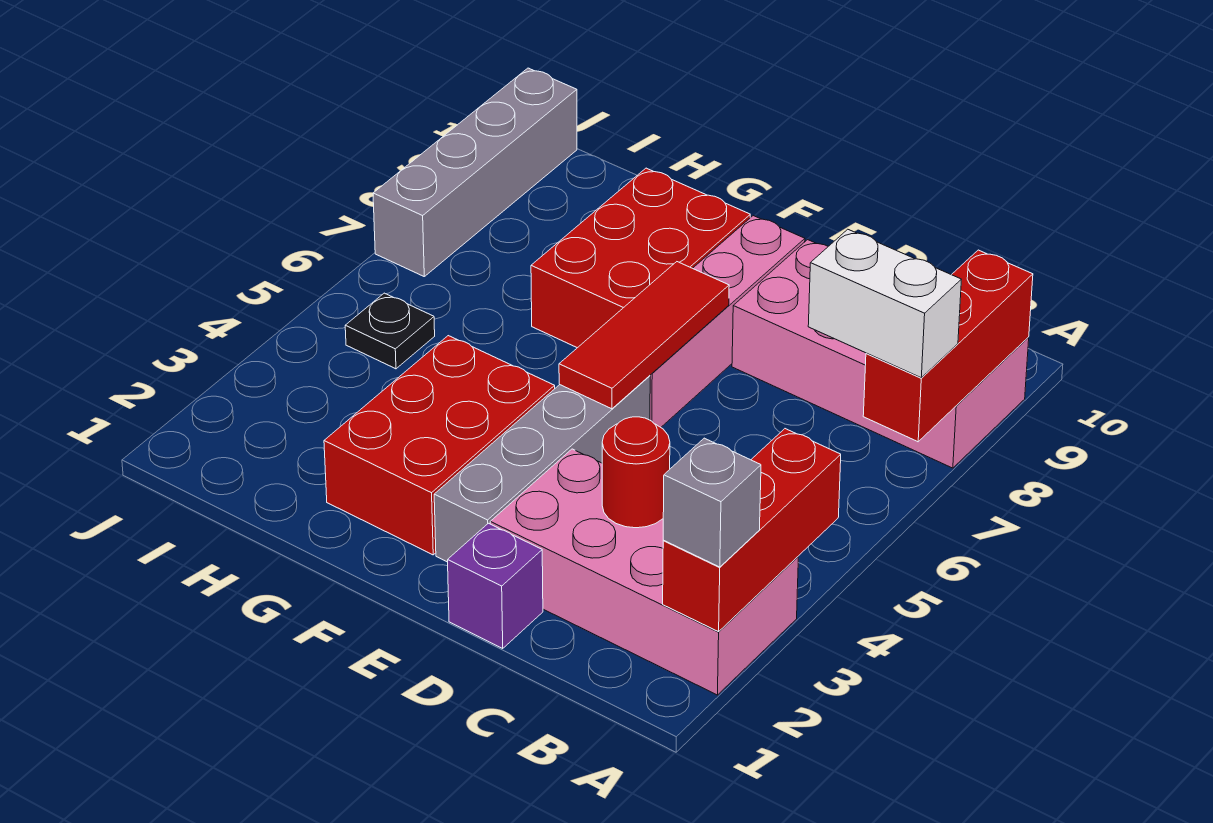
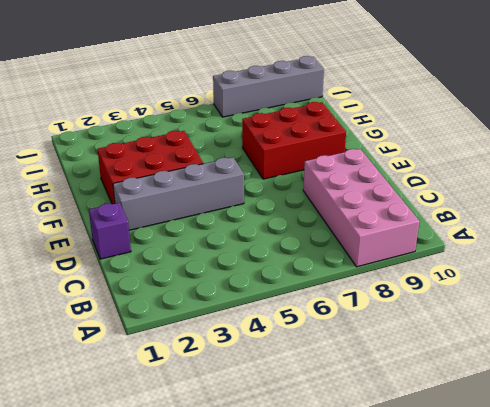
none -> pink 2x4 brick [490,449,798,695]
none -> pink 1x4 brick [650,216,805,427]
none -> black 1x1 plate [345,293,435,369]

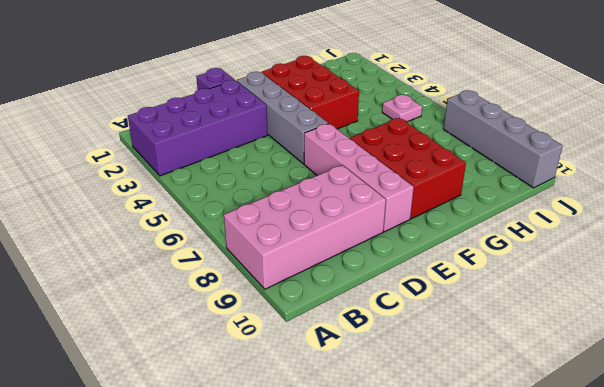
purple 2x4 brick [128,80,268,176] -> pink 2x4 brick [490,449,798,695]
pink 1x1 plate [382,95,422,122] -> black 1x1 plate [345,293,435,369]
none -> red 1x3 brick [663,429,841,632]
none -> red 1x3 brick [863,250,1033,442]
none -> red 1x1 round brick [602,417,670,528]

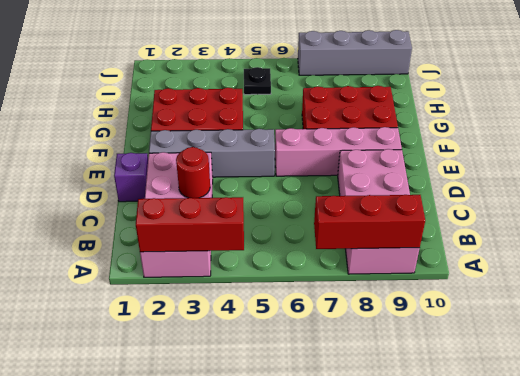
none -> red 1x3 tile [559,262,729,409]
none -> grey 1x1 brick [663,438,761,567]
none -> white 1x2 brick [808,229,961,378]

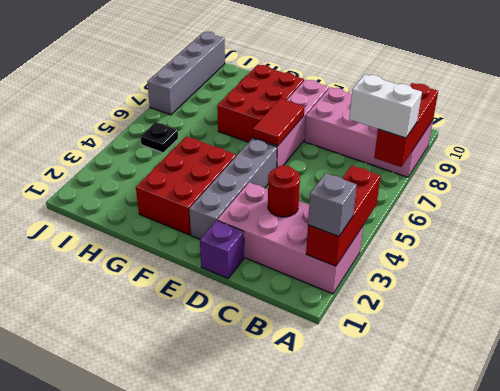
red 1x2 tile [253,98,304,146] -> red 1x3 tile [559,262,729,409]

